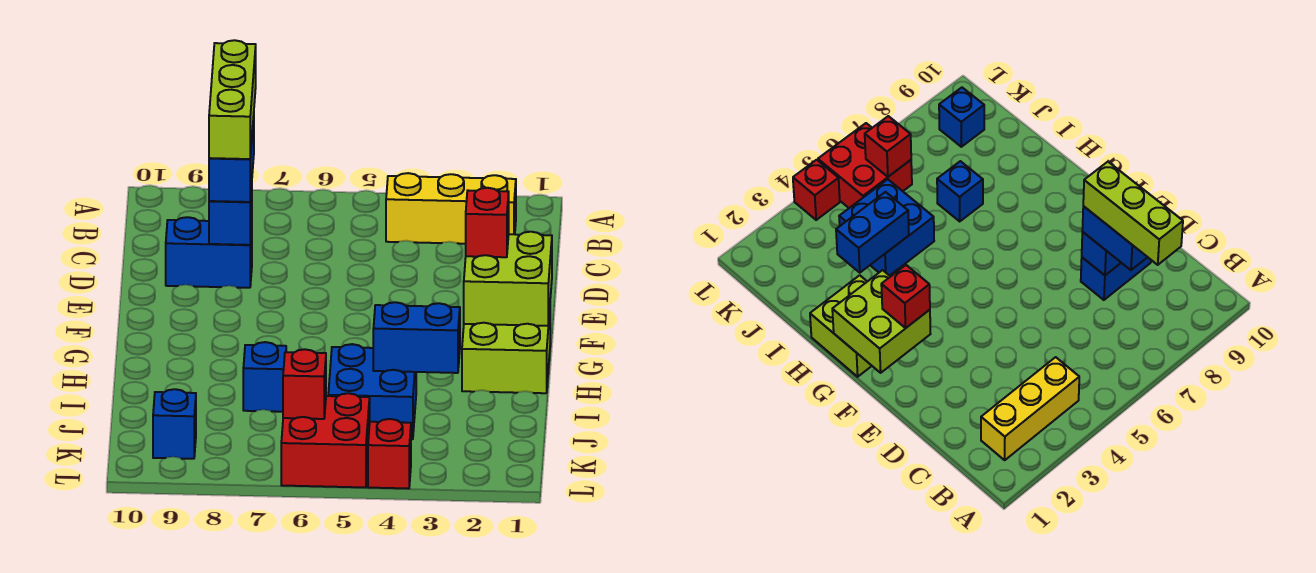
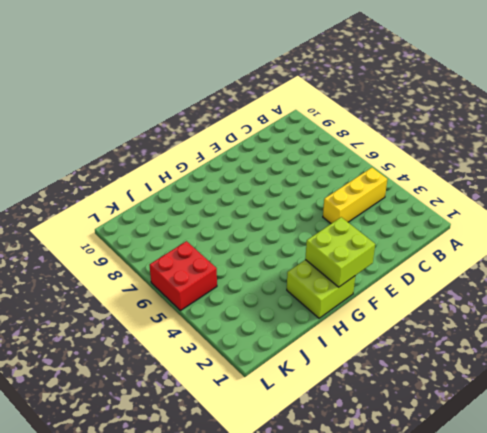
yellow 1x3 brick [323,168,387,224] -> yellow 1x3 brick turned to [386,173,516,244]
none -> blue 1x2 brick [166,217,252,288]
none -> blue 2x2 brick [328,344,416,439]
none -> blue 1x1 brick [243,342,286,412]

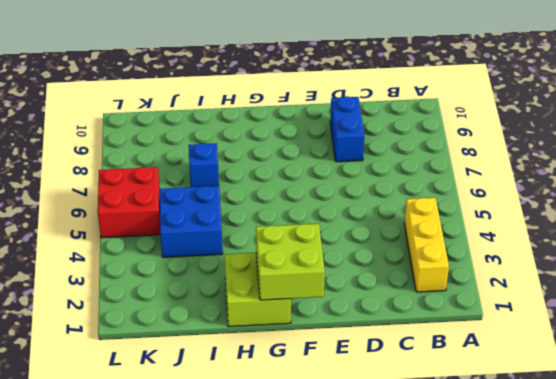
none -> blue 1x1 brick [153,389,196,459]
none -> red 1x1 brick [368,419,411,489]
none -> blue 1x1 brick [209,187,252,245]

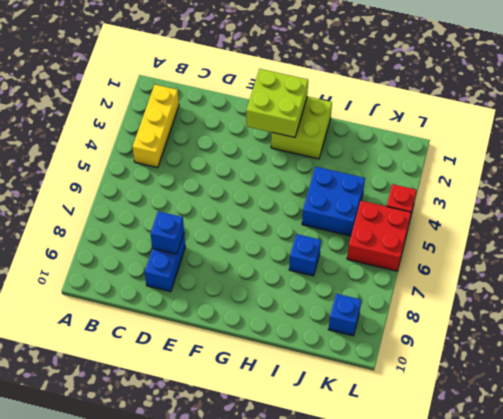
none -> blue 1x2 brick [373,302,460,373]
none -> red 1x1 brick [283,349,326,419]
none -> blue 1x2 brick [209,117,254,202]

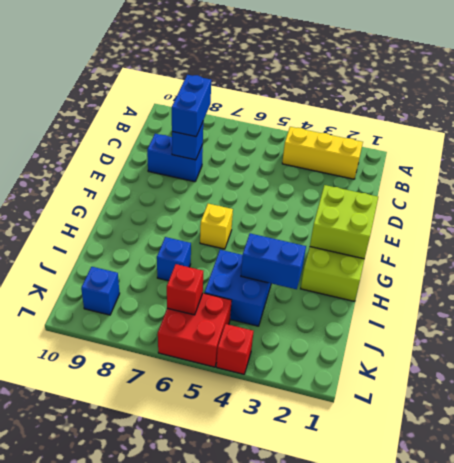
yellow 1x1 brick [200,204,233,249] -> none
none -> red 1x1 brick [466,188,509,257]
none -> lime 1x3 brick [209,40,256,159]

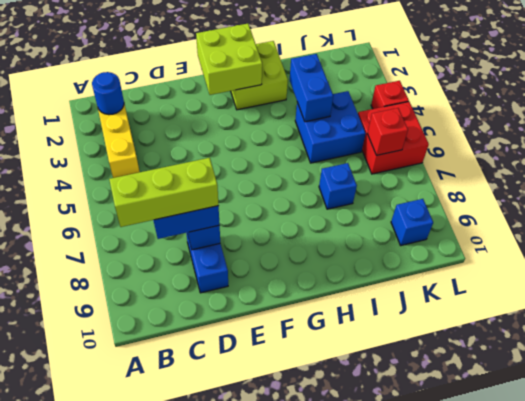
blue 1x1 round brick [92,72,124,115] -> none
none -> red 1x1 brick [466,188,509,257]

